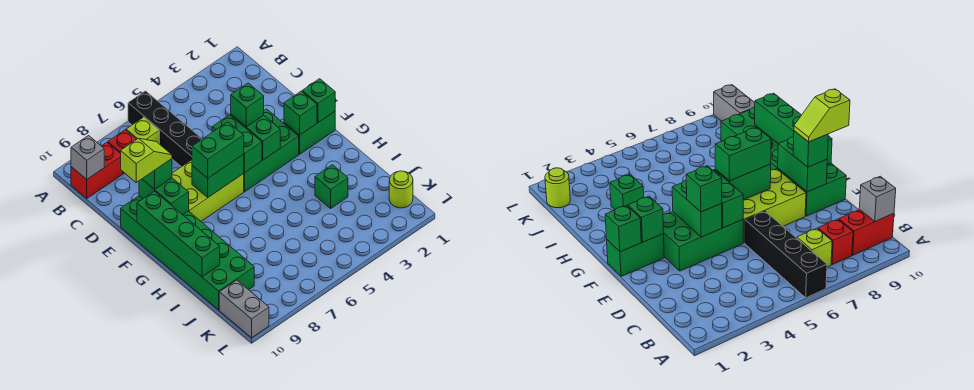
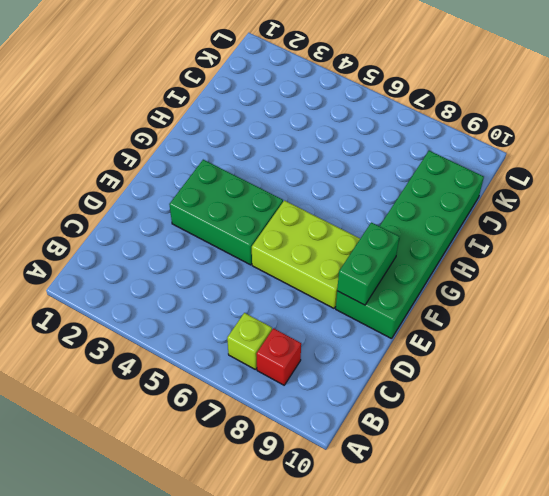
none -> black 1x4 brick [128,91,202,167]
none -> red 1x2 brick [71,142,123,199]
none -> green 1x2 brick [284,112,335,154]

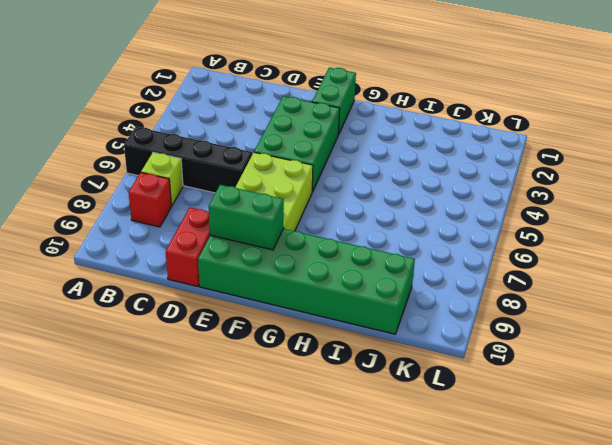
red 1x2 brick [166,207,210,287] -> red 1x2 brick moved to [71,142,123,199]
none -> green 1x1 brick [315,165,348,208]
none -> lime 1x1 round brick [389,171,413,208]
none -> grey 1x2 brick [219,280,269,338]

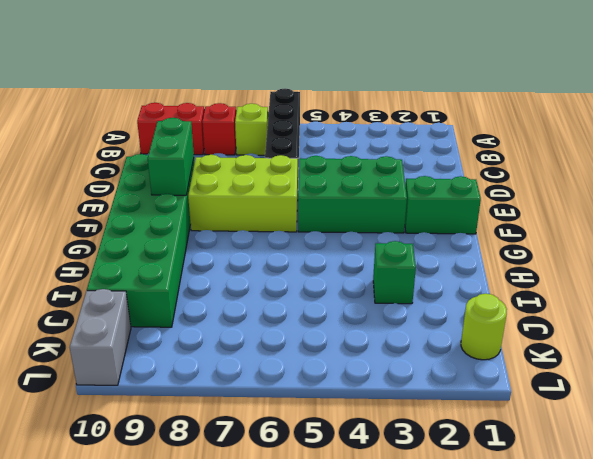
none -> grey 1x1 brick [71,136,104,179]
none -> green 1x2 brick [231,115,280,160]
none -> green 1x2 brick [212,115,262,173]

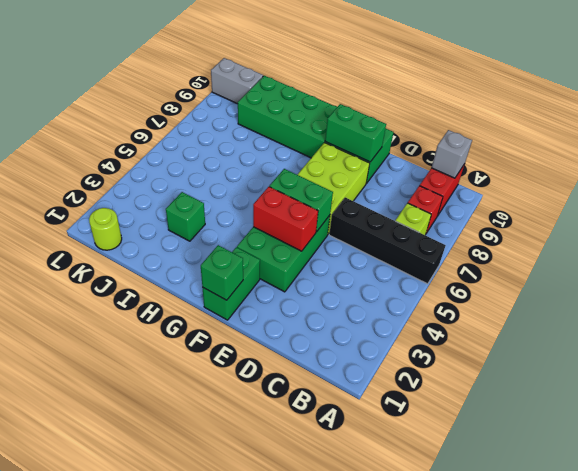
red 1x2 brick [253,187,318,251] -> green 1x2 brick [231,115,280,160]
none -> green 1x1 brick [284,91,317,135]
none -> green 1x2 brick [192,155,244,197]
none -> green 1x4 brick [137,191,220,277]

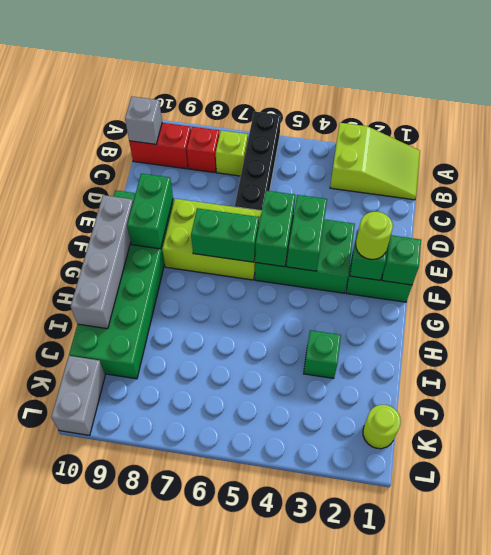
lime 2x3 slope [330,123,420,200] -> none
lime 1x1 round brick [356,212,393,259] -> none
grey 1x4 brick [71,195,133,329] -> green 1x4 brick [137,191,220,277]
none -> green 1x1 brick [231,83,264,127]
none -> green 1x1 brick [143,159,172,190]
none -> green 1x2 brick [192,122,244,178]

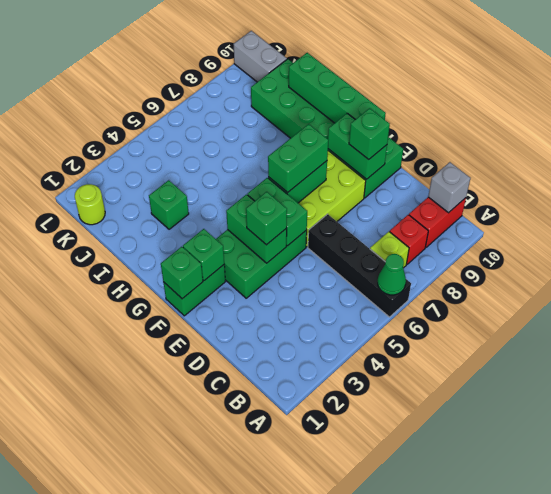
green 1x1 cone [378,254,406,295] -> none
none -> lime 1x2 slope [121,138,172,182]

